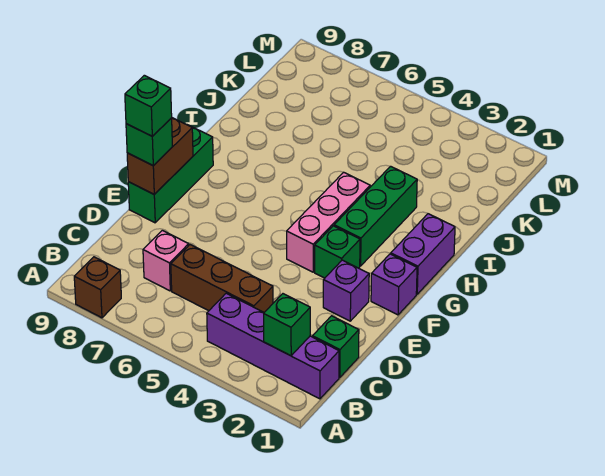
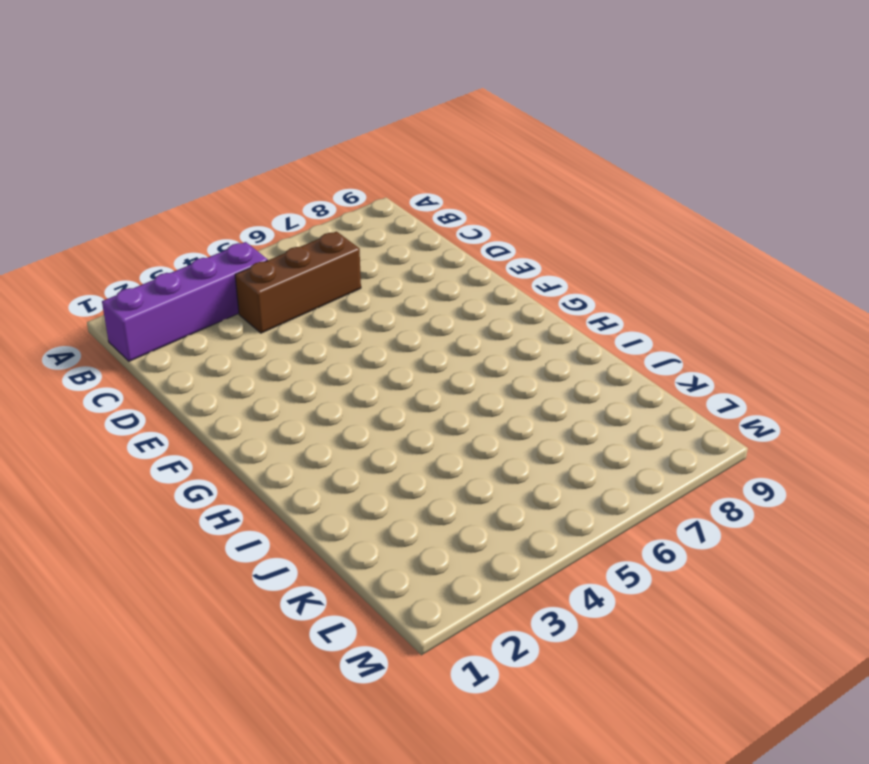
none -> brown 1x1 brick [74,257,121,318]
none -> green 1x1 brick [313,316,359,377]
none -> pink 1x1 brick [143,230,189,291]

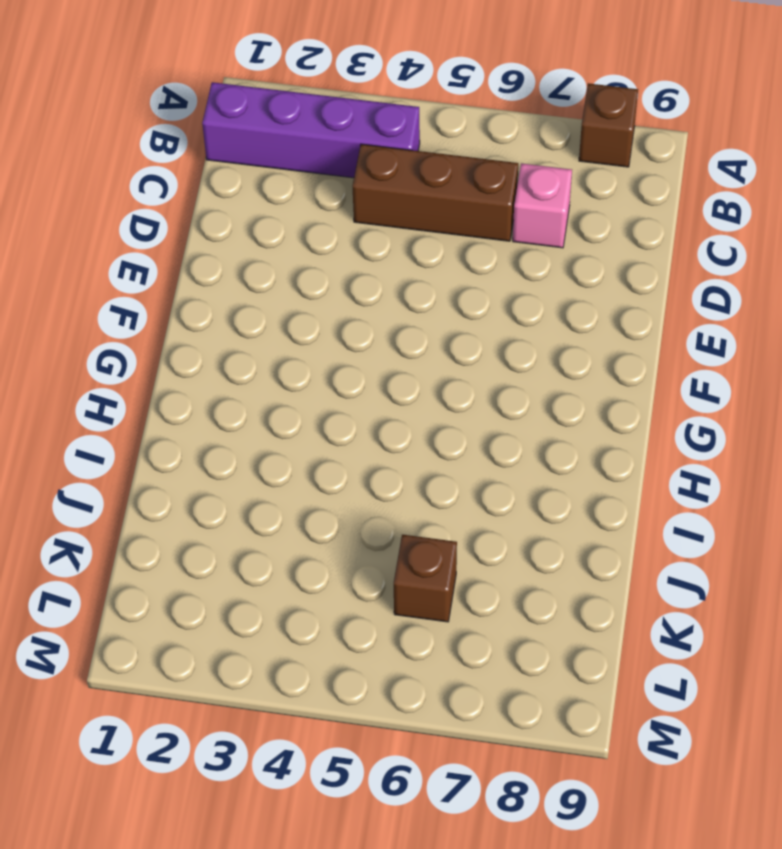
brown 1x1 brick [394,535,457,622] -> none
none -> green 1x1 brick [313,316,359,377]
none -> purple 1x1 brick [323,260,369,321]
none -> green 1x3 brick [128,125,213,223]

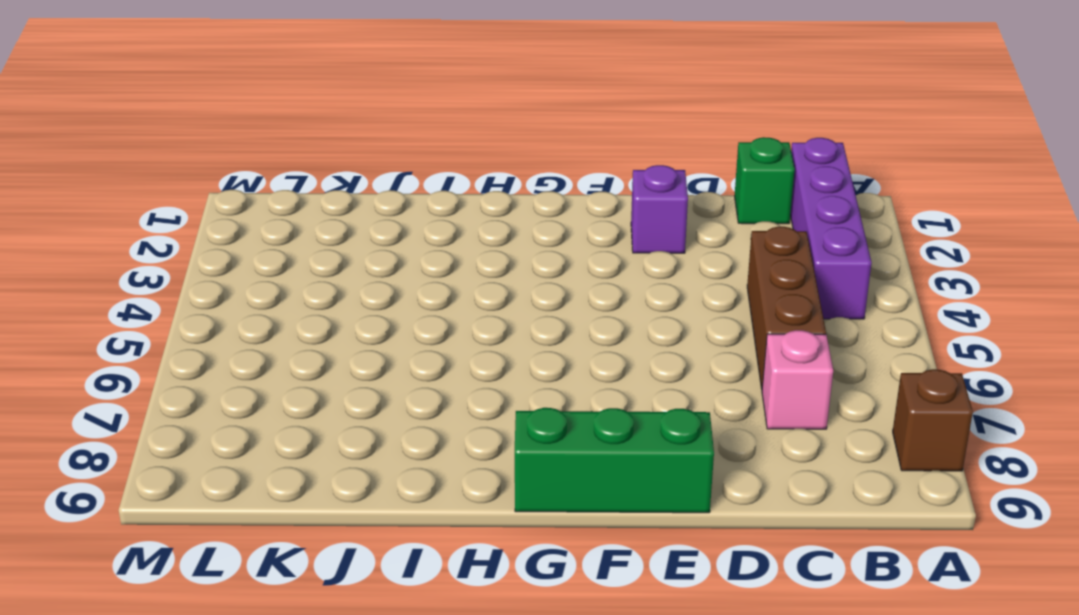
none -> purple 1x1 brick [371,254,417,315]
none -> green 1x1 brick [315,226,360,278]
none -> pink 1x3 brick [287,172,370,272]

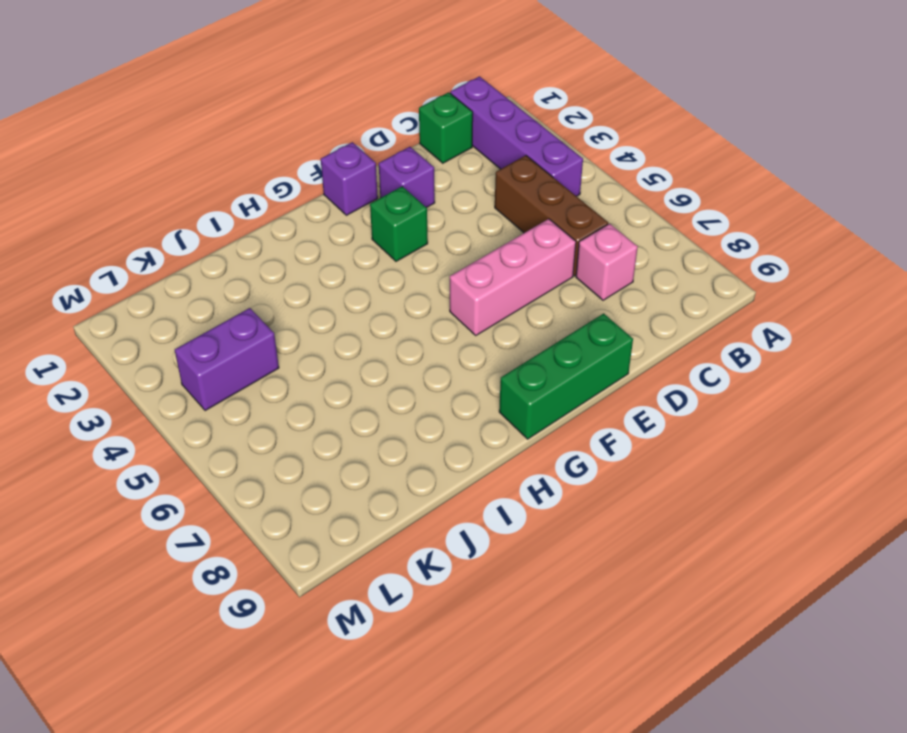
pink 1x3 brick [450,219,576,335] -> pink 1x3 brick moved to [287,172,370,272]
purple 1x2 brick [175,308,279,411] -> purple 1x2 brick moved to [391,214,455,294]
none -> brown 1x1 brick [74,257,121,318]
none -> green 1x3 brick [334,166,417,266]
none -> green 1x1 brick [264,294,310,356]

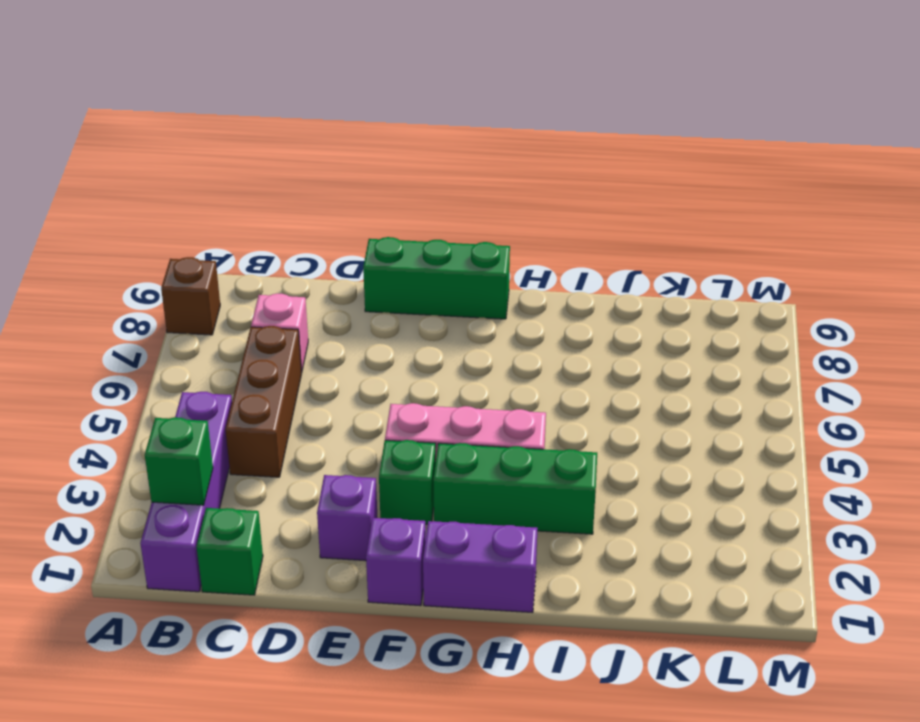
none -> brown 1x2 brick [127,118,193,194]
none -> green 1x1 brick [126,118,172,166]
none -> green 1x1 brick [125,75,172,136]

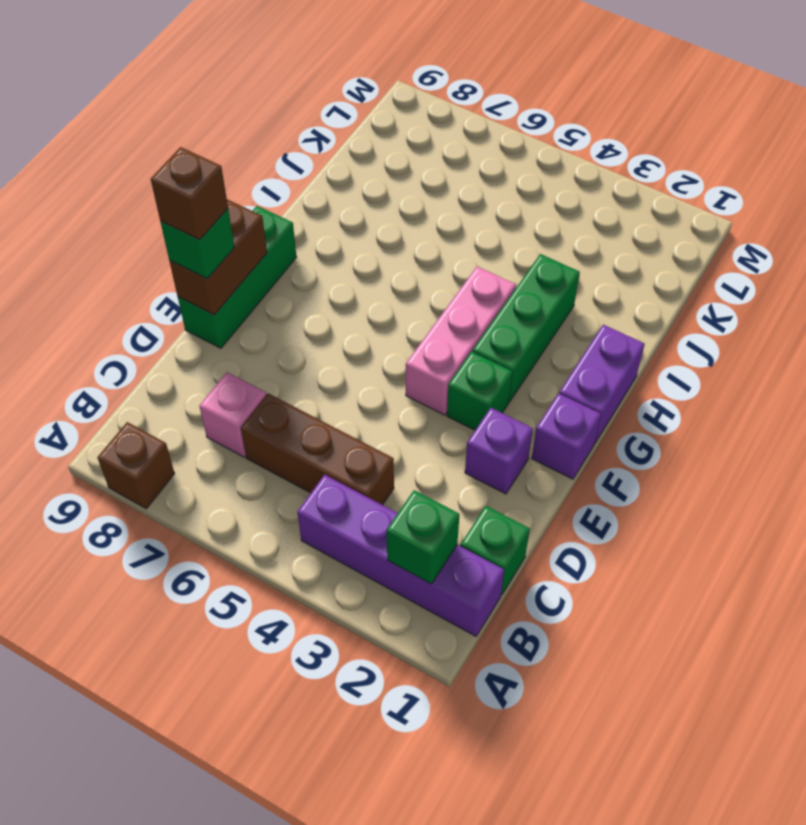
brown 1x1 brick [151,147,228,240] -> green 1x1 brick [125,75,172,136]

